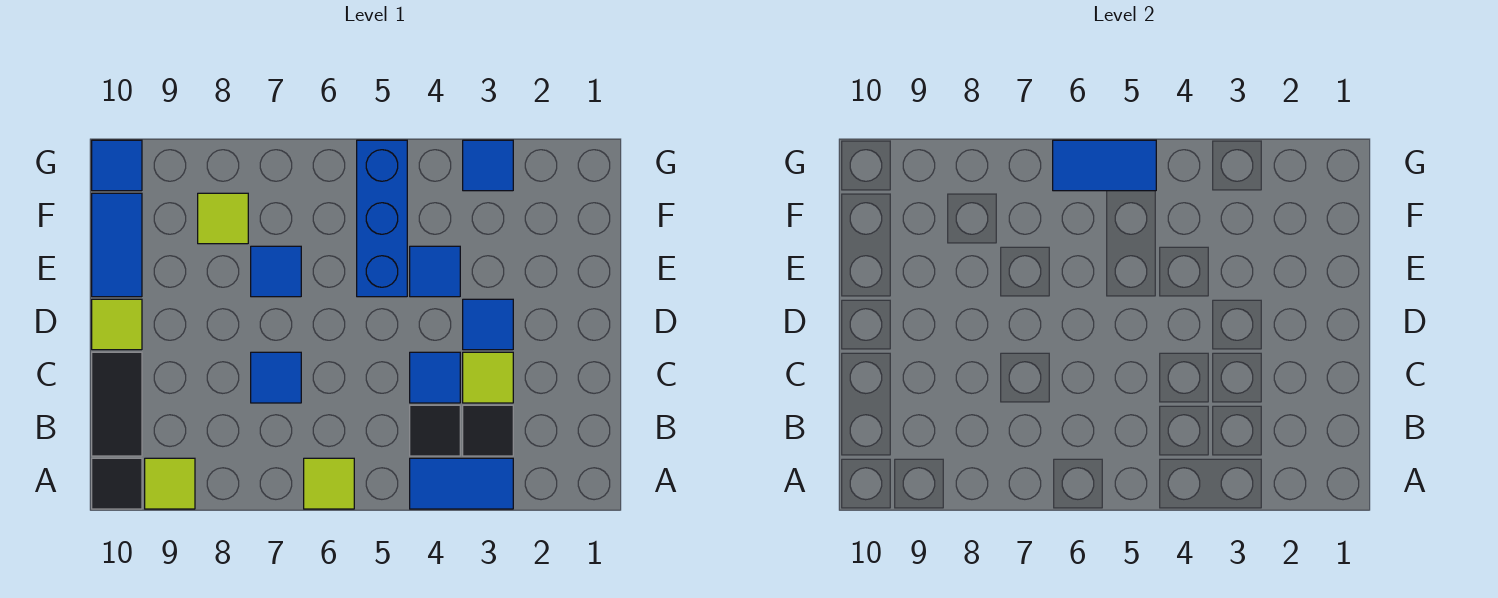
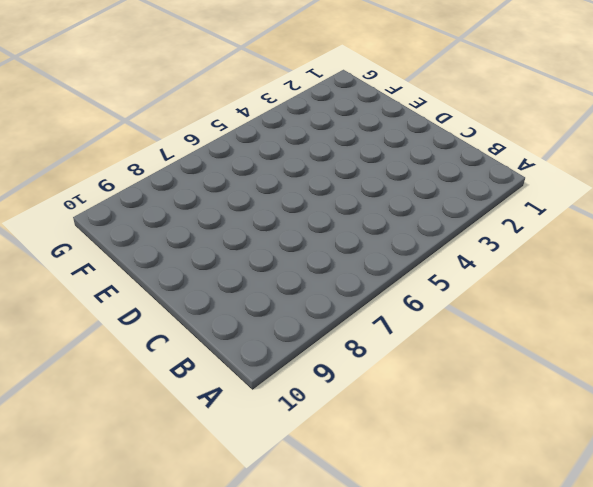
none -> blue 1x2 tile [410,458,513,509]
none -> lime 1x1 tile [304,458,354,509]
none -> lime 1x1 tile [145,458,195,509]

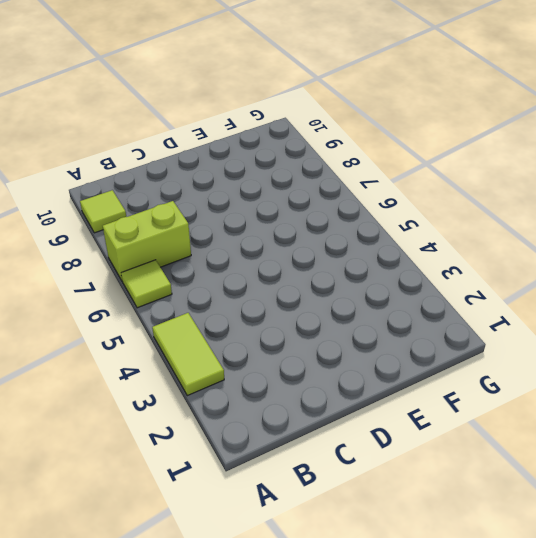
lime 1x2 tile [152,313,224,396] -> blue 1x2 tile [410,458,513,509]
lime 1x2 brick [103,201,191,281] -> none
none -> black 1x1 tile [92,458,142,509]
none -> black 1x1 tile [463,405,513,456]
none -> black 1x1 tile [410,405,460,456]

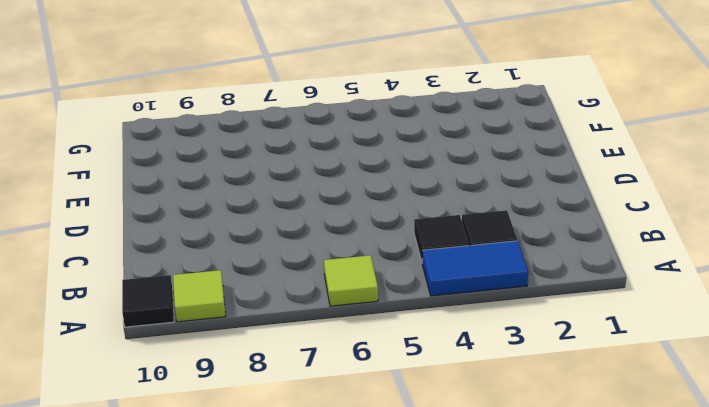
none -> black 1x2 tile [92,352,142,456]
none -> lime 1x1 tile [463,352,513,403]
none -> blue 1x1 tile [410,352,460,403]

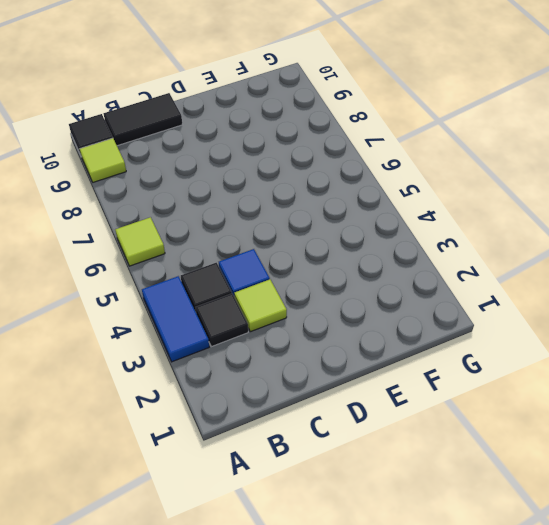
none -> blue 1x1 tile [251,352,301,403]
none -> blue 1x1 tile [463,299,513,350]
none -> lime 1x1 tile [92,299,142,350]

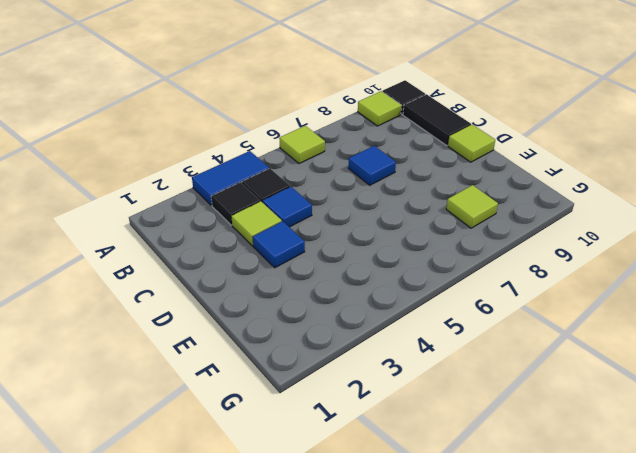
none -> blue 1x1 tile [410,246,460,297]
none -> blue 1x3 brick [357,140,407,297]
none -> blue 1x1 tile [251,246,301,297]

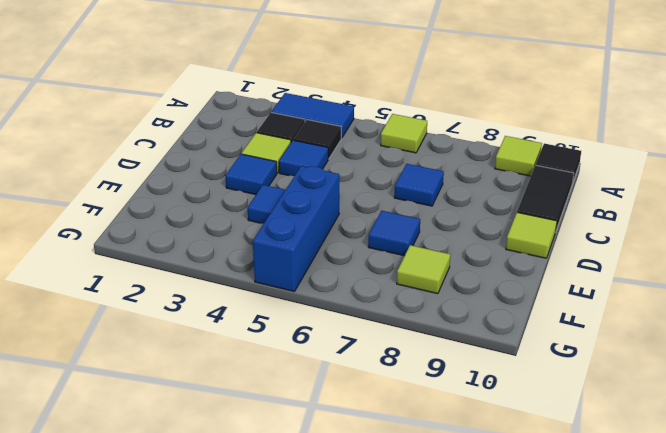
none -> blue 1x2 tile [92,193,142,297]
none -> blue 1x1 tile [463,140,513,191]
none -> blue 1x1 tile [92,140,142,191]

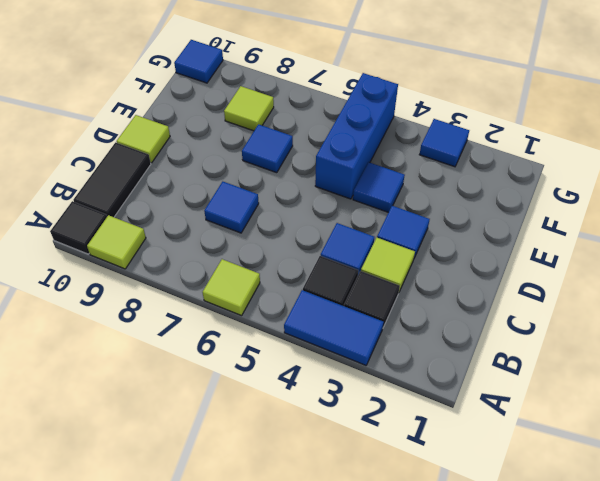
none -> blue 1x2 tile [92,193,142,297]
none -> blue 1x2 tile [1053,140,1156,191]

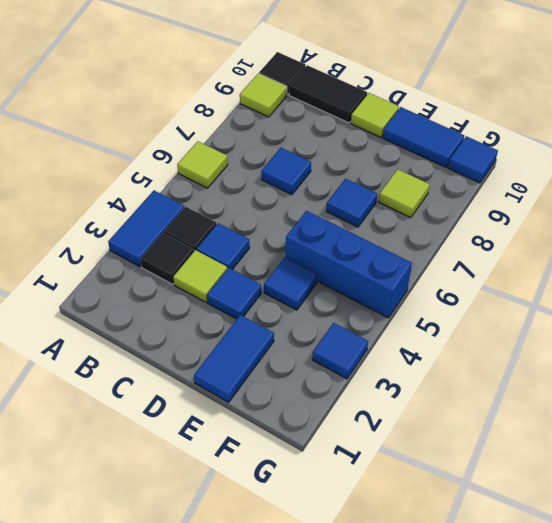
blue 1x2 tile [194,315,274,402] -> blue 1x2 tile moved to [1053,140,1156,191]

